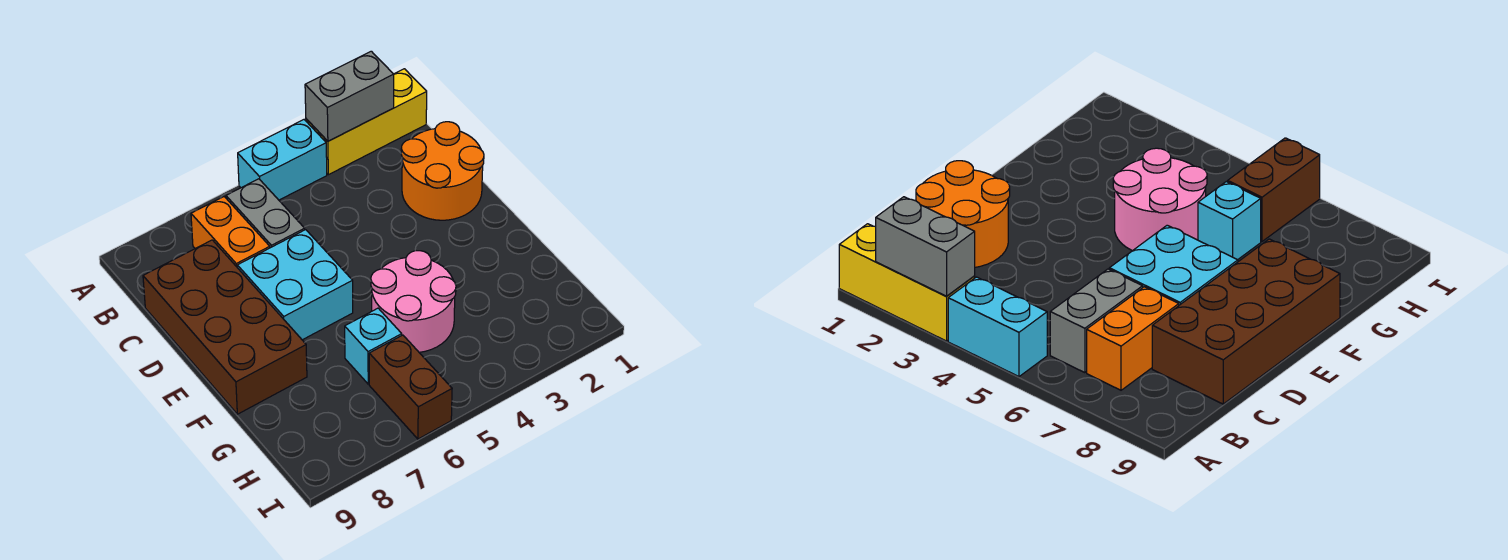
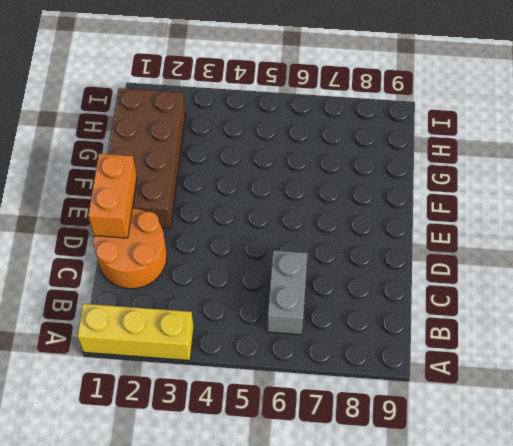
orange 1x2 brick [88,154,137,238] -> orange 1x2 brick moved to [191,197,270,267]
brown 2x4 brick [108,88,186,228] -> brown 2x4 brick moved to [143,240,307,414]
none -> cyan 1x2 brick [238,120,327,200]
none -> cyan 2x2 brick [237,230,353,340]

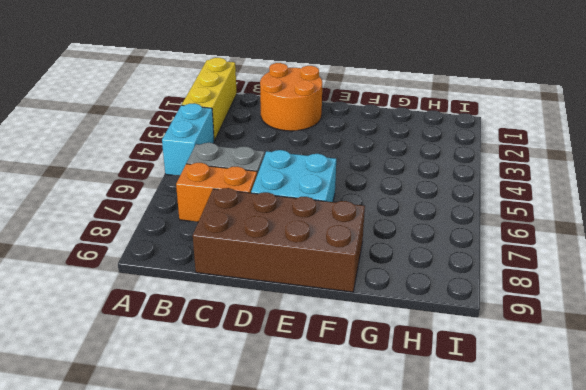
none -> pink 2x2 round brick [371,251,456,352]
none -> cyan 1x1 brick [345,308,402,384]

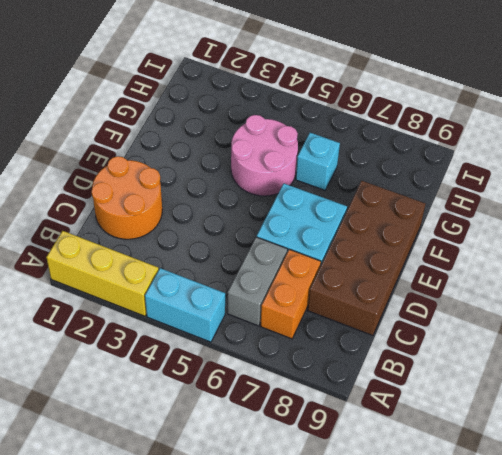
none -> brown 1x2 brick [369,335,452,439]
none -> grey 1x2 brick [305,51,394,141]

